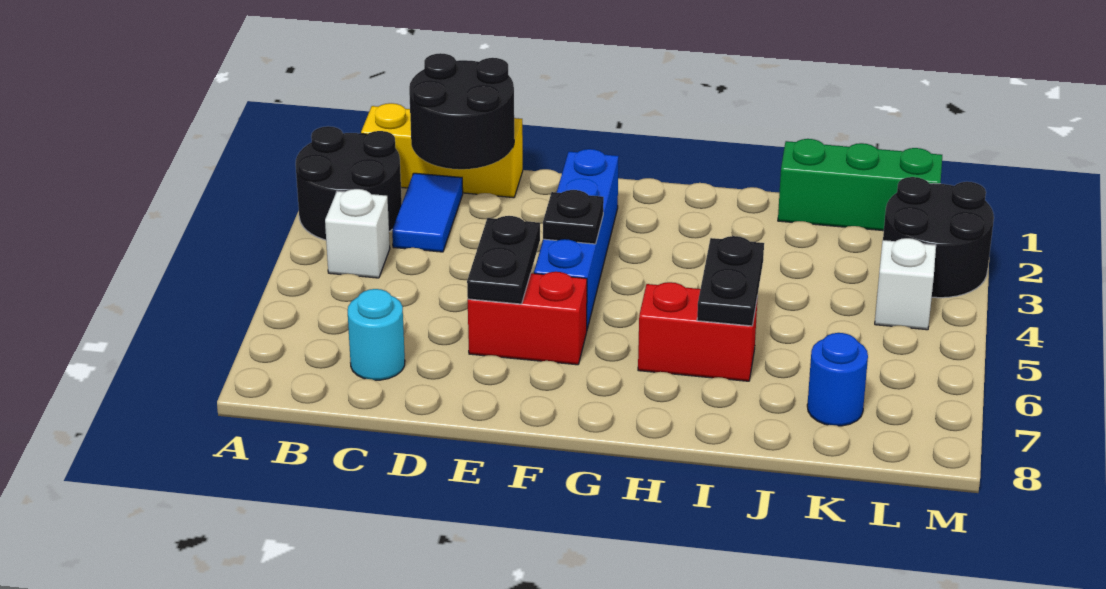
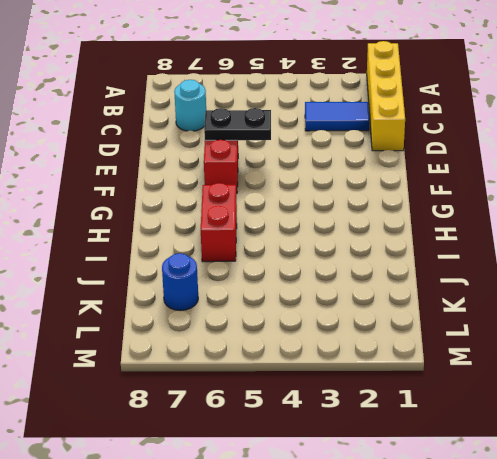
yellow 1x4 brick [367,41,405,151] -> yellow 1x3 brick [361,103,523,198]
none -> black 2x2 round brick [296,126,402,240]
none -> white 1x1 brick [325,189,390,278]
none -> blue 1x4 brick [534,149,619,329]

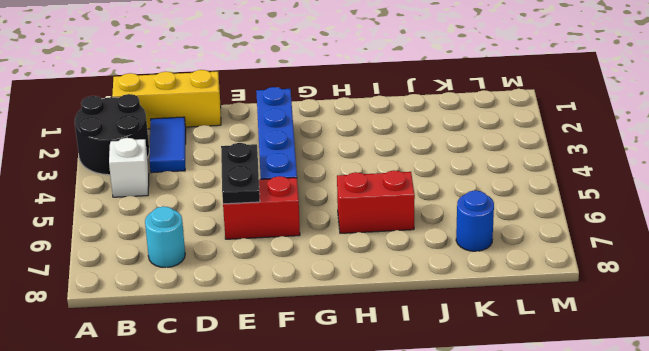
none -> green 1x3 brick [778,139,942,231]
none -> black 2x2 round brick [883,177,994,298]
none -> white 1x1 brick [875,238,936,330]

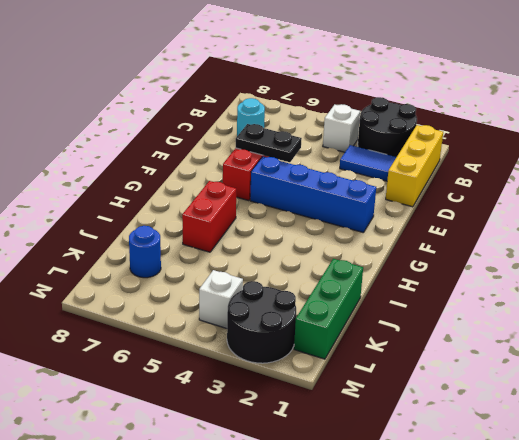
none -> black 2x2 round brick [409,53,514,169]
none -> black 1x1 plate [543,190,604,244]
none -> black 1x2 plate [697,236,764,326]

